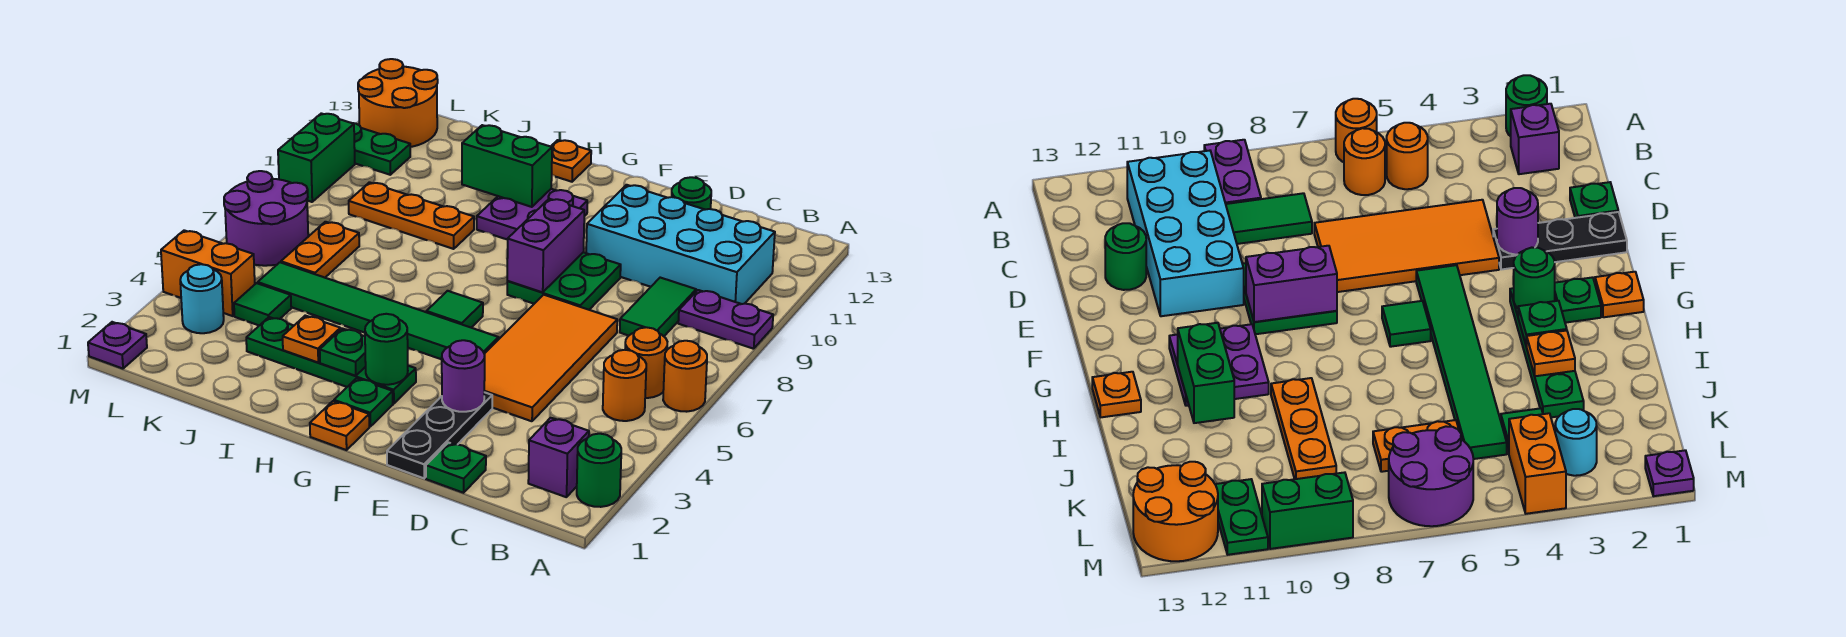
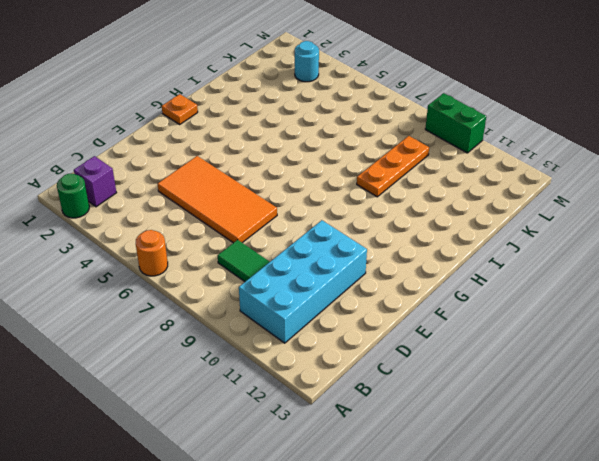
none -> purple 1x2 plate [678,290,773,349]
none -> orange 1x1 round brick [603,350,646,421]
none -> orange 1x1 round brick [625,327,667,398]
none -> green 1x1 plate [426,443,486,493]

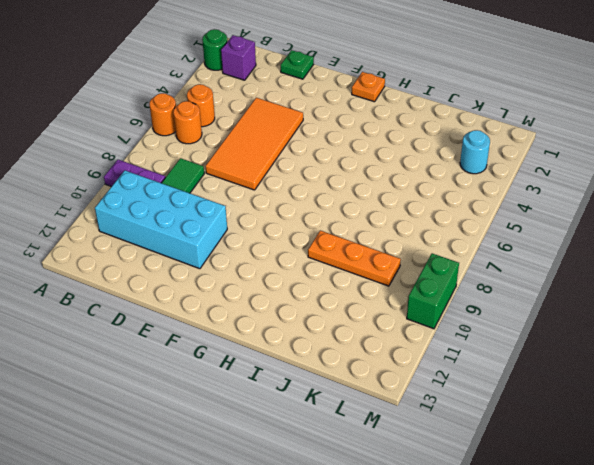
none -> green 1x1 round brick [672,177,711,210]
none -> black 1x3 plate [387,392,492,478]
none -> green 2x2 plate [507,252,621,310]
none -> green 1x6 tile [258,262,499,359]

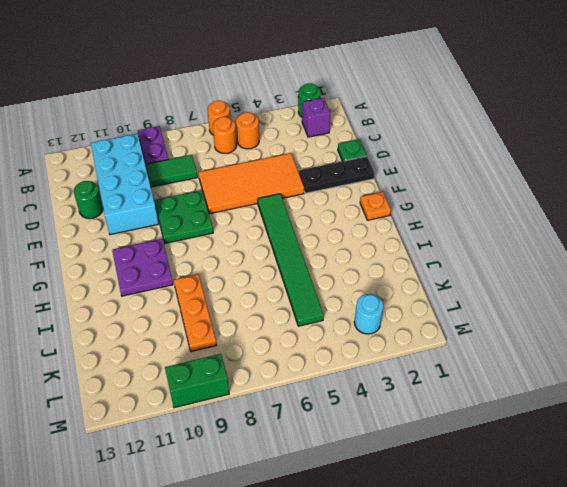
none -> green 1x1 plate [334,378,393,426]
none -> green 1x4 plate [246,317,416,404]
none -> green 1x1 tile [426,291,483,327]
none -> orange 1x1 plate [551,140,591,182]

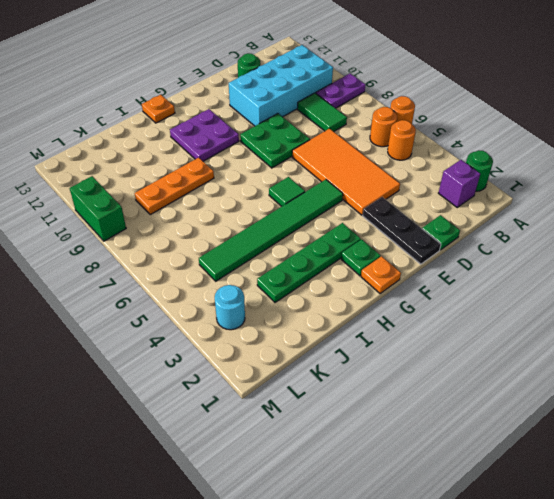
none -> green 1x1 tile [234,283,291,326]
none -> orange 1x2 plate [281,222,359,278]
none -> orange 1x2 brick [161,230,255,316]
none -> purple 2x2 round brick [224,171,308,266]

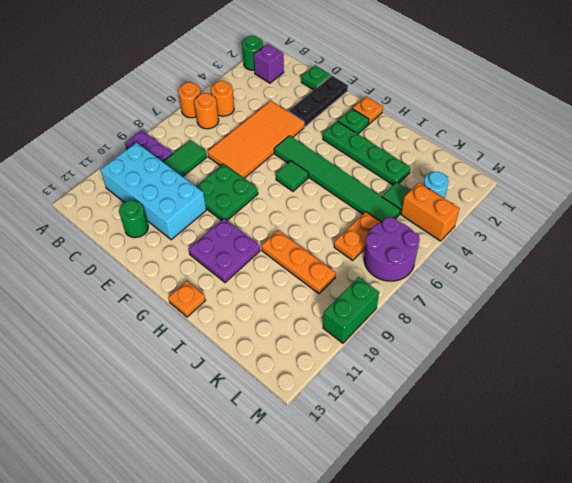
none -> green 1x2 plate [353,123,410,175]
none -> orange 2x2 round brick [358,59,438,147]
none -> purple 1x1 plate [88,322,147,369]
none -> purple 1x1 round brick [442,340,485,412]

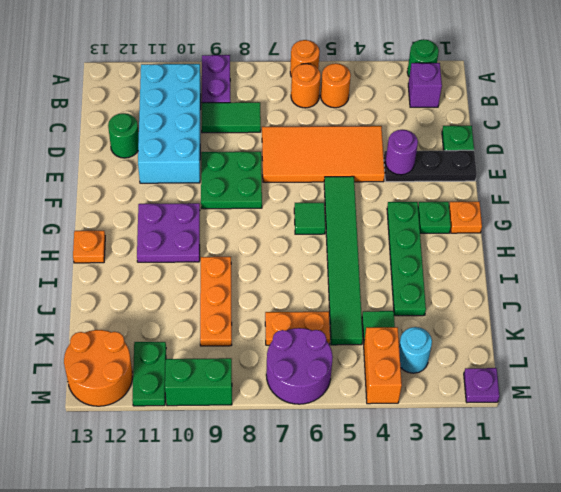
none -> purple 1x2 brick [507,199,584,292]
none -> green 1x1 round brick [365,314,408,385]
none -> green 1x1 plate [320,328,366,376]
none -> green 1x2 brick [462,125,552,207]

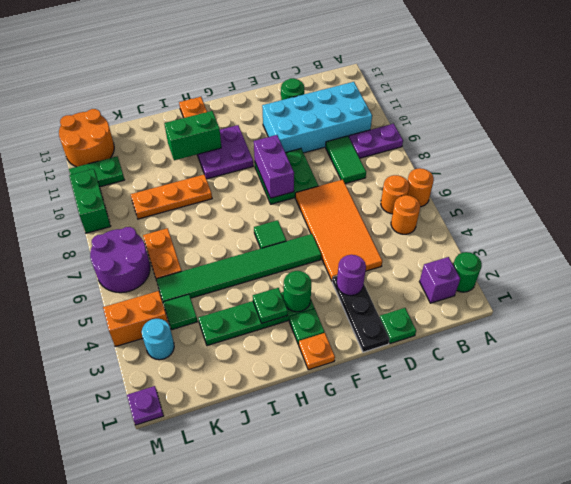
none -> orange 1x1 plate [283,316,340,363]

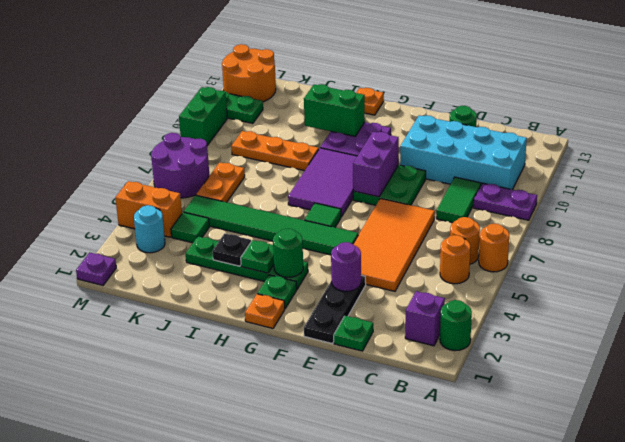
purple 2x3 tile [288,148,357,217] -> none
black 1x1 plate [213,233,251,266] -> orange 1x1 plate [283,316,340,363]

